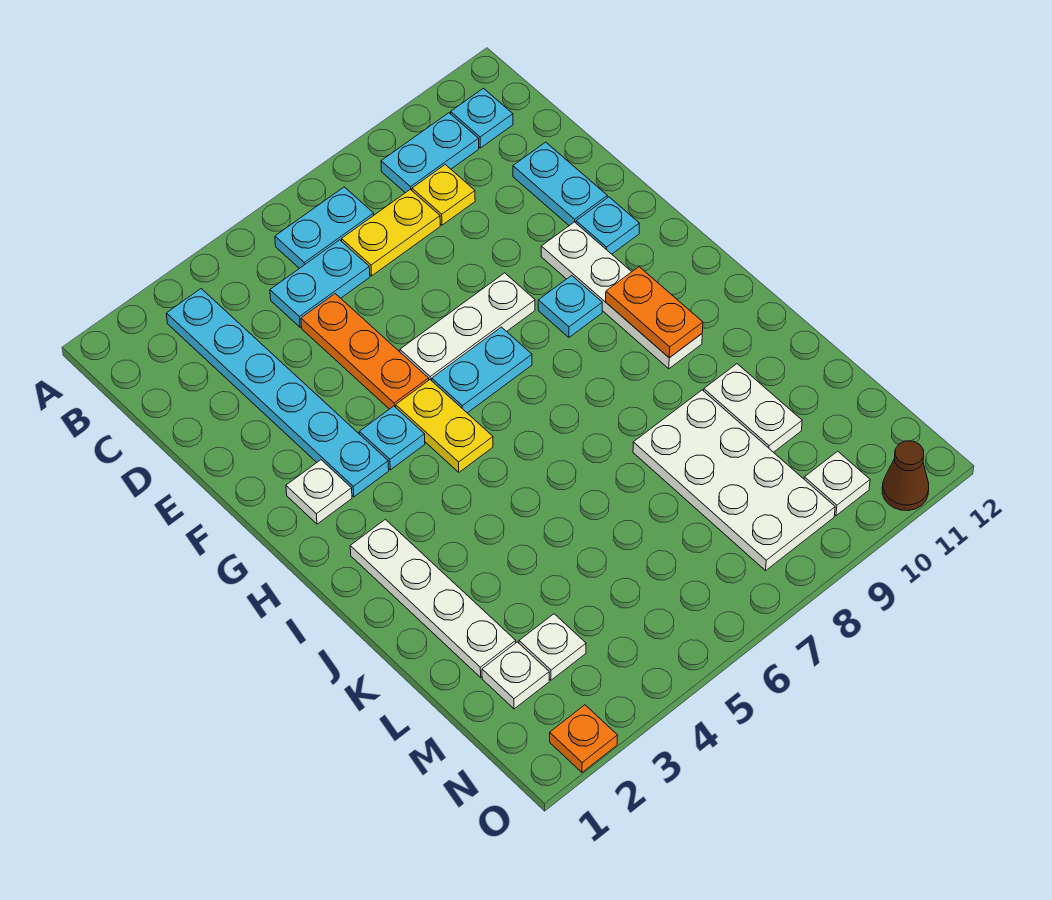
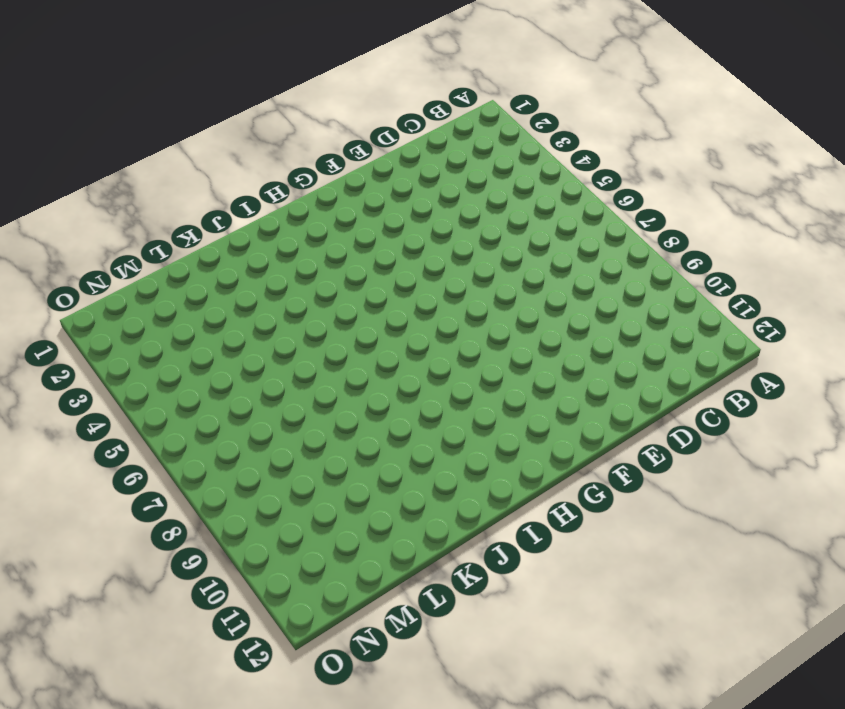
none -> cyan 1x6 plate [166,289,389,497]
none -> cyan 1x2 plate [275,187,374,268]
none -> cyan 1x2 plate [381,113,479,193]

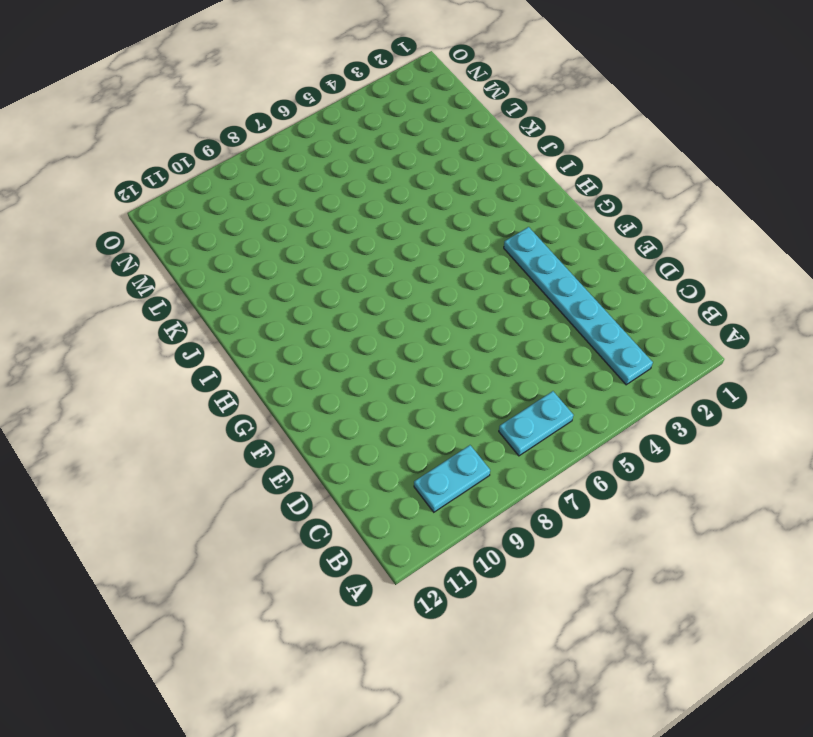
none -> cyan 1x1 plate [451,88,513,148]
none -> cyan 1x2 plate [270,240,370,327]
none -> yellow 1x2 plate [342,189,440,276]

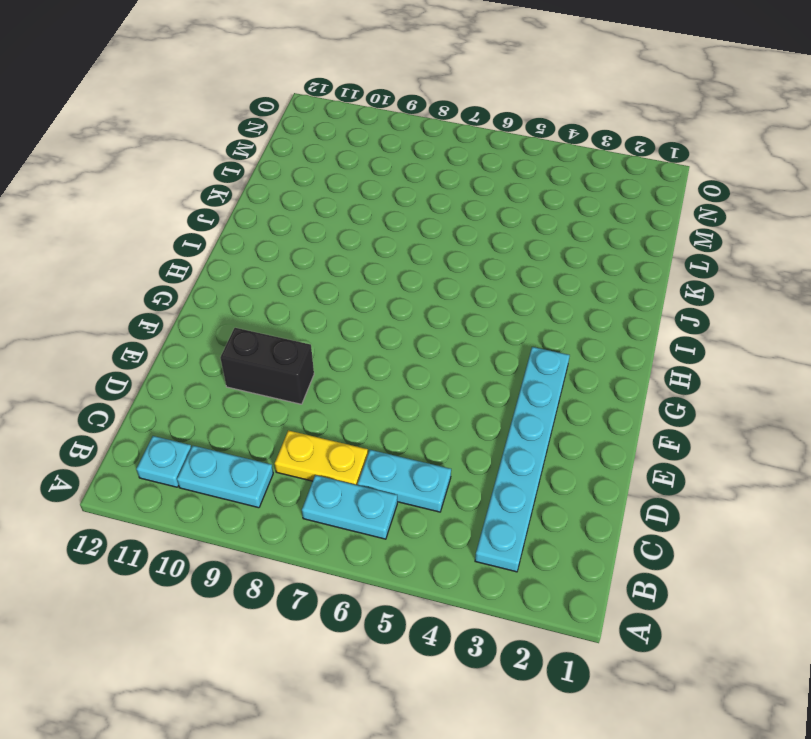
black 1x2 brick [220,328,314,404] -> none
none -> yellow 1x1 plate [412,165,475,225]
none -> orange 1x3 plate [301,294,429,409]
none -> cyan 1x2 plate [513,142,607,226]

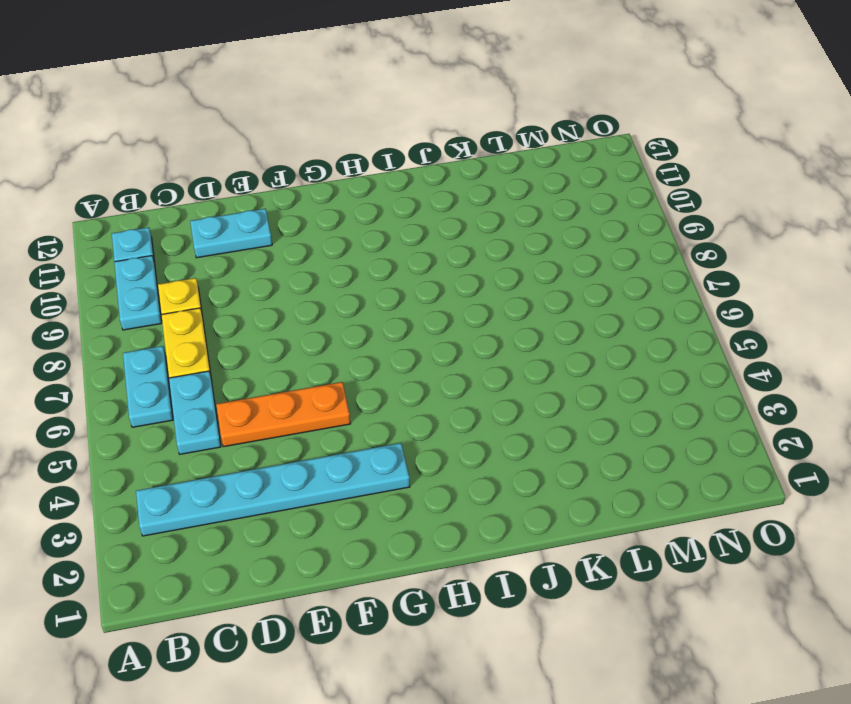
none -> white 1x3 plate [400,273,535,381]
none -> white 1x4 plate [541,222,702,369]
none -> cyan 1x1 plate [576,197,639,254]

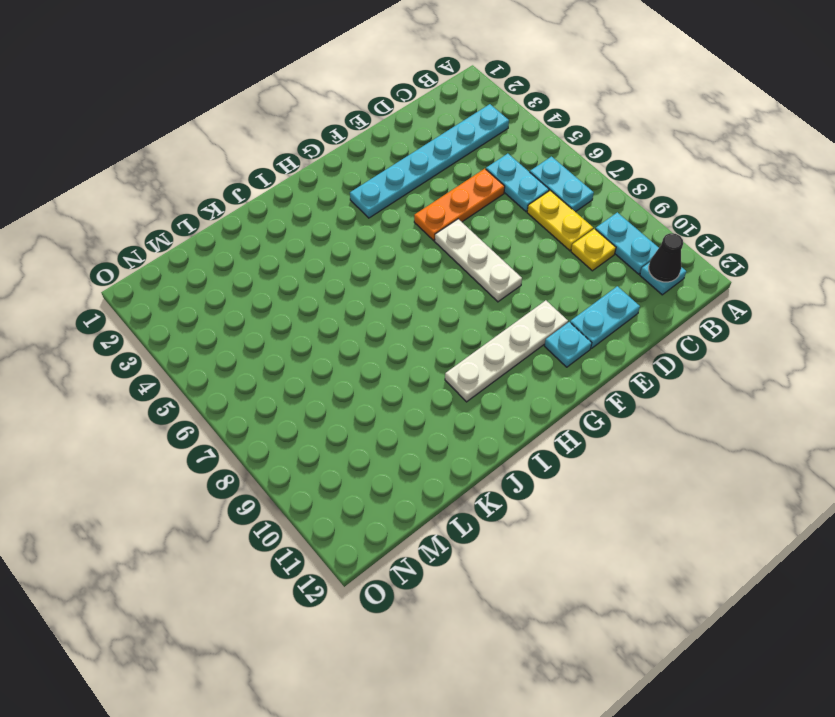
black 1x1 cone [649,233,683,282] -> none
none -> white 1x1 plate [286,460,352,524]
none -> cyan 1x1 plate [359,406,425,470]
none -> yellow 1x2 plate [396,380,493,472]

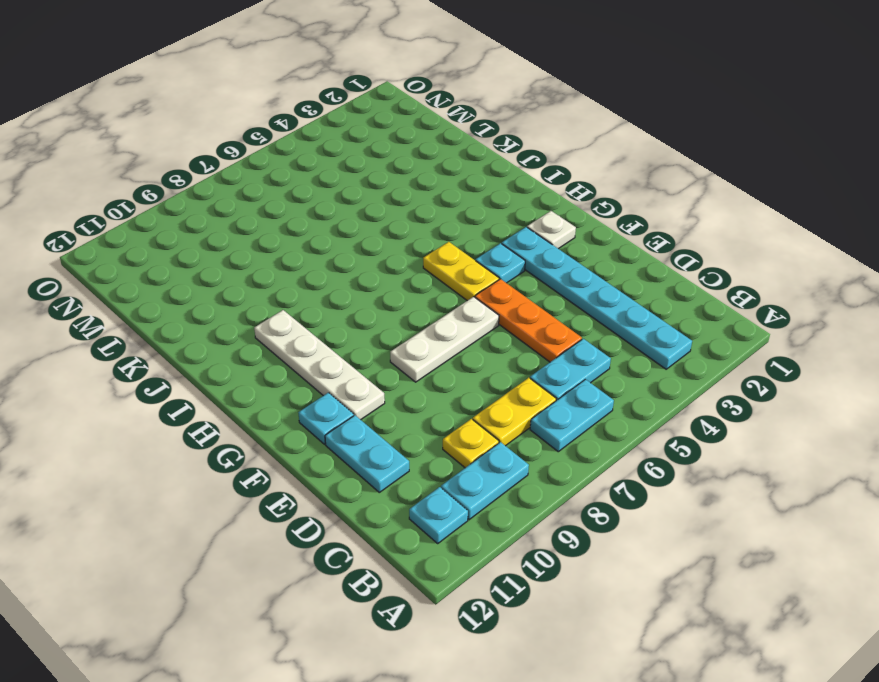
none -> cyan 1x2 plate [432,327,532,413]
none -> cyan 1x1 plate [538,275,602,337]
none -> white 1x4 plate [350,519,516,677]

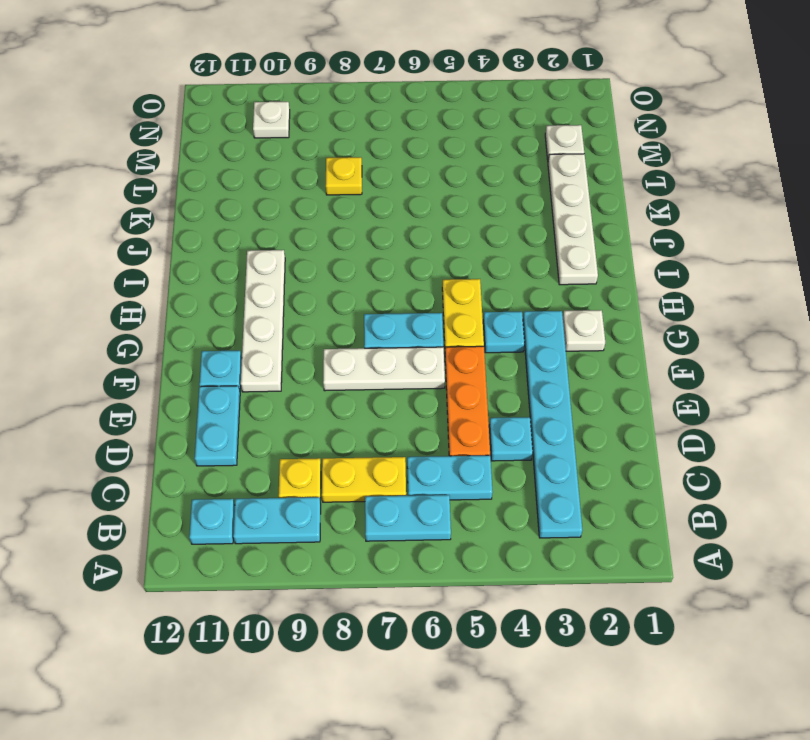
cyan 1x1 plate [489,417,533,461] -> cyan 1x1 plate moved to [538,275,602,337]
yellow 1x1 plate [326,157,362,195] -> white 2x4 plate [633,390,835,570]
none -> white 1x2 plate [704,364,802,452]
none -> white 1x1 plate [519,614,586,680]
none -> orange 1x1 plate [550,705,618,772]

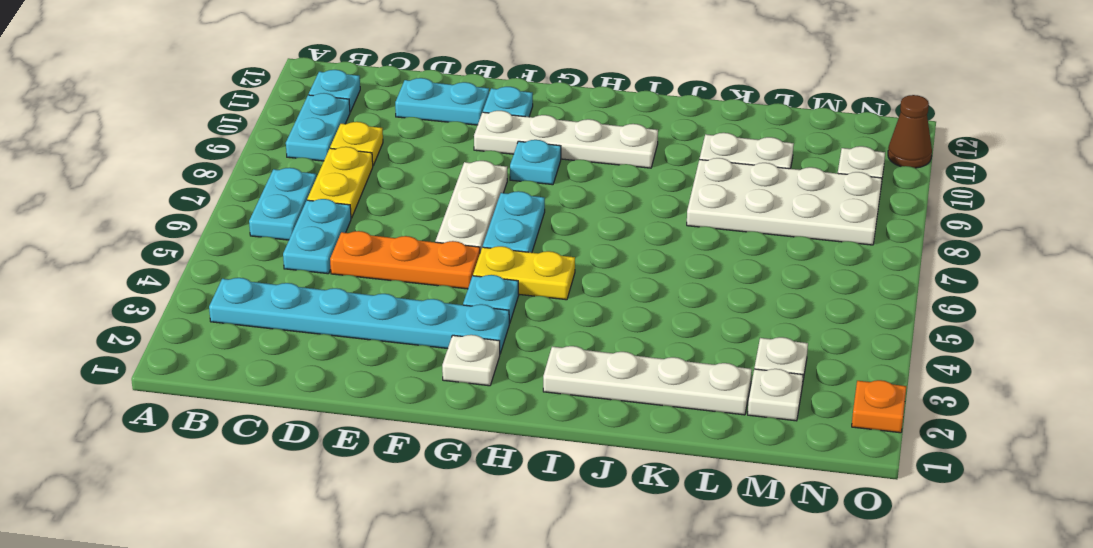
none -> orange 1x2 plate [606,267,703,358]

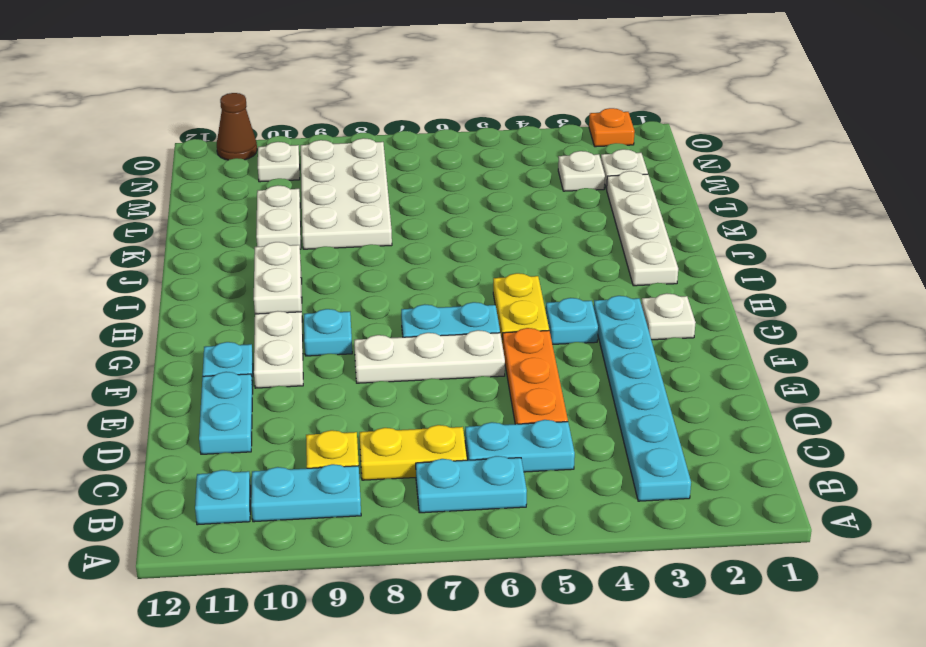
white 1x2 plate [254,242,301,314] -> orange 1x2 plate [606,267,703,358]

